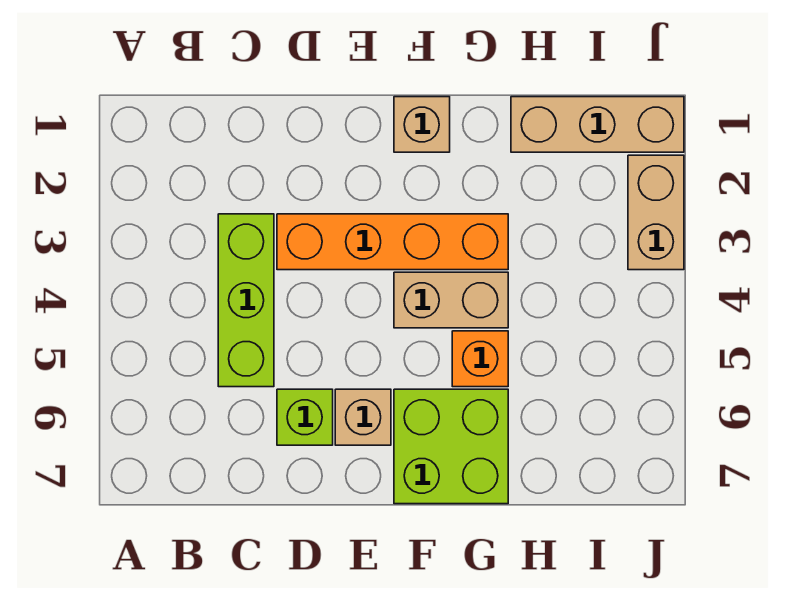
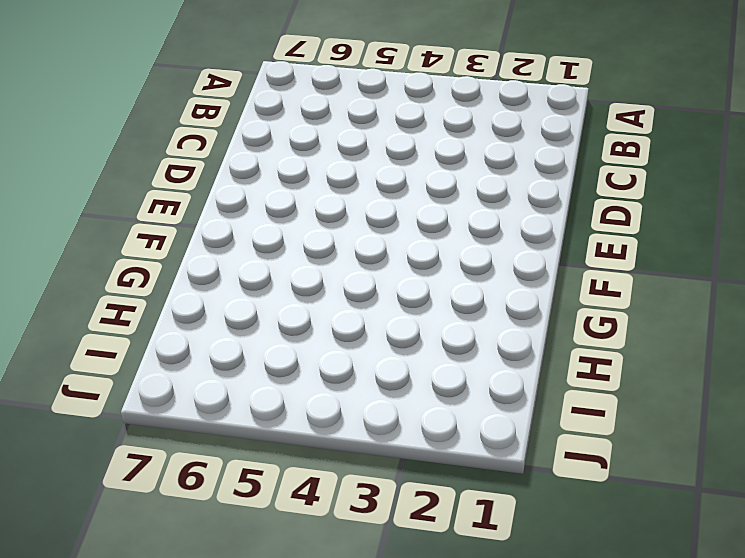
none -> lime 1x3 brick [218,214,274,387]
none -> orange 1x4 brick [277,214,508,270]

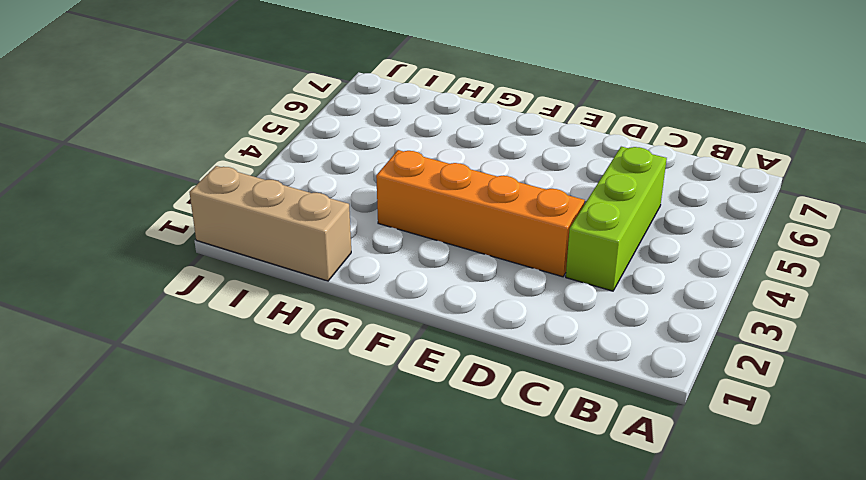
none -> lime 1x1 brick [277,389,333,445]
none -> tan 1x1 brick [335,389,391,445]

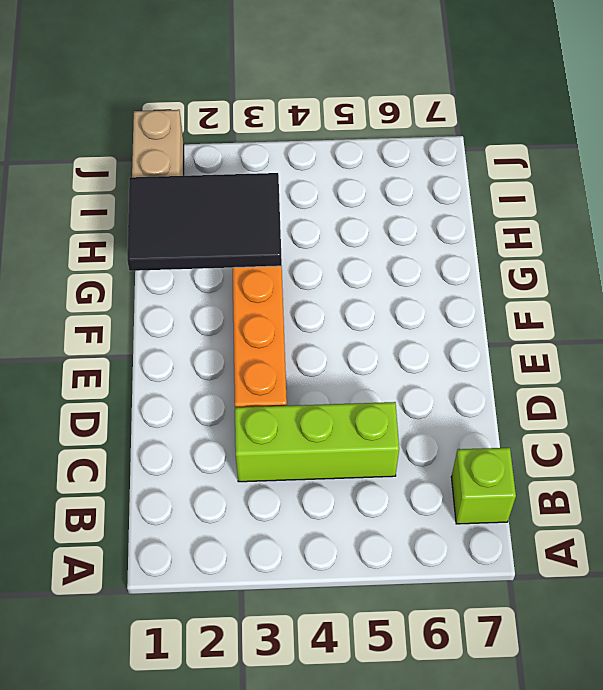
lime 1x1 brick [451,448,516,524] -> lime 1x1 brick moved to [277,389,333,445]
black 2x3 tile [127,173,282,271] -> none
none -> tan 1x1 brick [335,389,391,445]
none -> tan 1x1 brick [394,97,450,152]

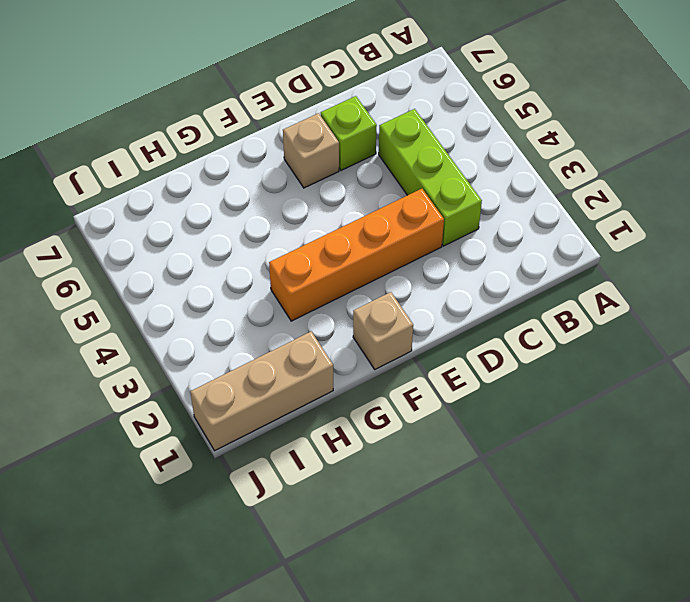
none -> tan 1x2 brick [394,272,508,328]
none -> lime 2x2 brick [394,389,508,504]

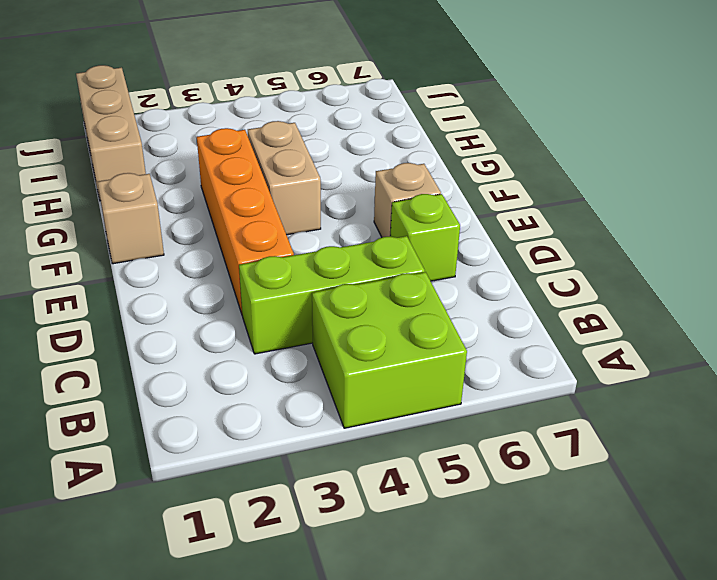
lime 2x2 brick [312,272,467,428] -> lime 2x2 brick moved to [394,389,508,504]
none -> orange 1x1 brick [452,331,508,387]
none -> tan 1x2 brick [628,155,684,270]

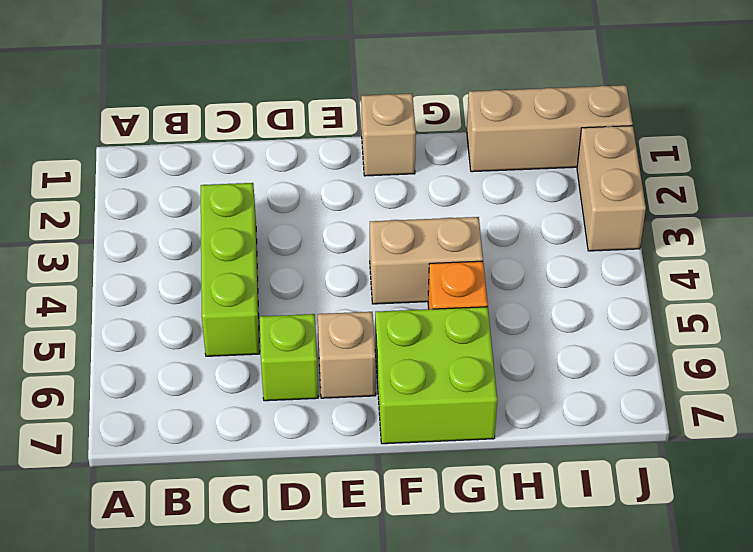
none -> orange 1x4 brick [277,214,508,270]

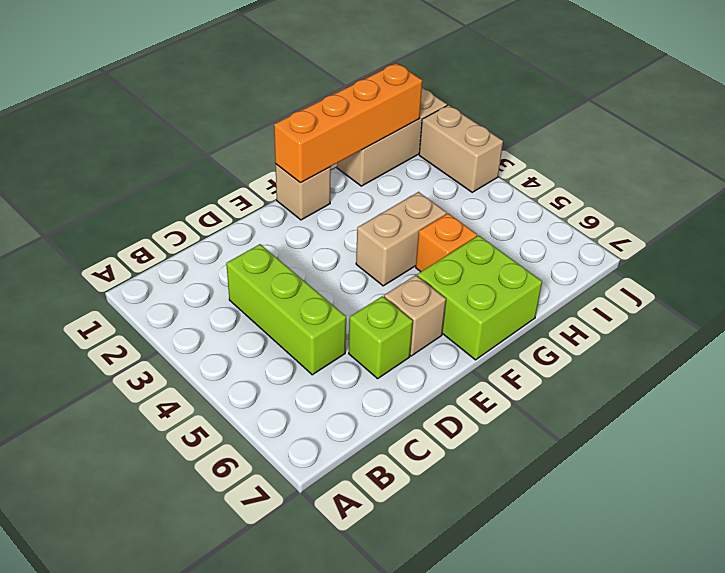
orange 1x4 brick [274,63,422,183] -> orange 1x4 brick moved to [277,214,508,270]

